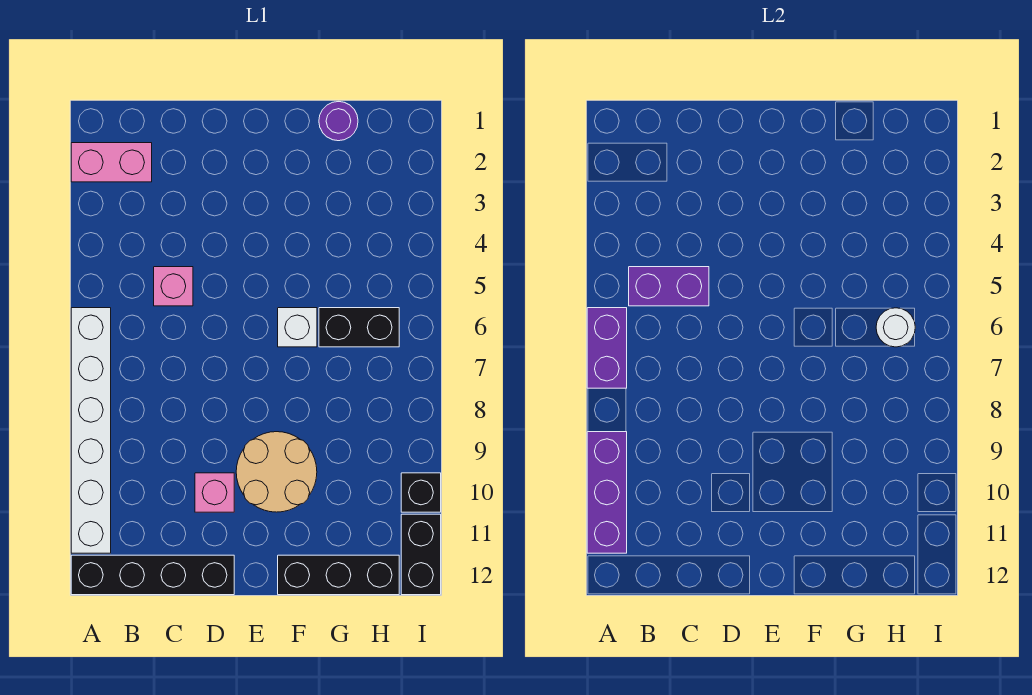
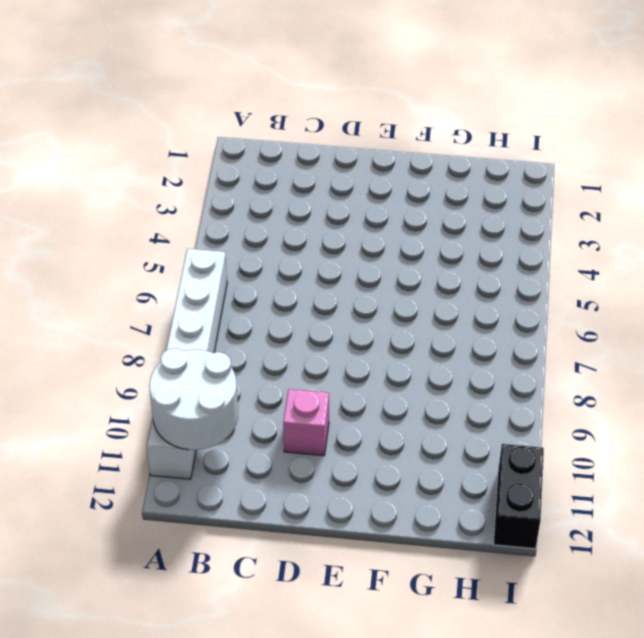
white 2x2 round brick [149,348,238,450] -> purple 1x3 brick [587,432,627,553]
none -> pink 1x2 brick [71,143,152,182]
none -> black 1x4 brick [71,555,234,595]
none -> pink 1x1 brick [154,267,193,306]

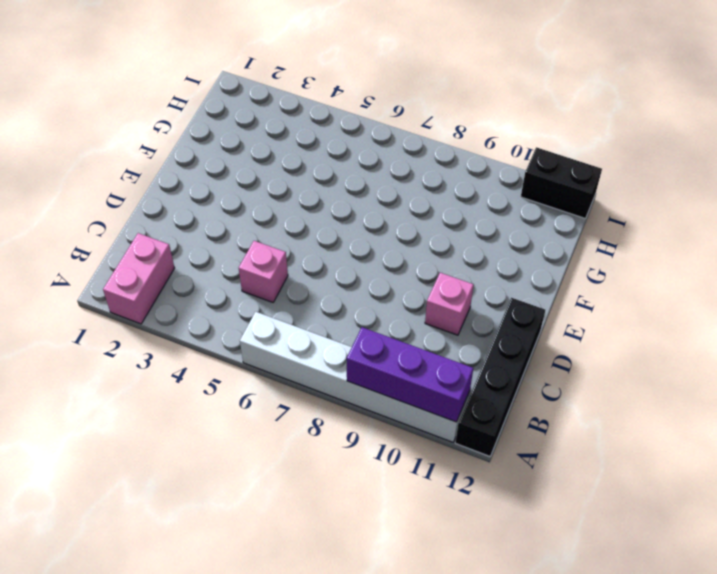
none -> tan 2x2 round brick [236,432,317,512]
none -> white 1x1 brick [278,308,317,347]
none -> black 1x3 brick [278,555,399,595]

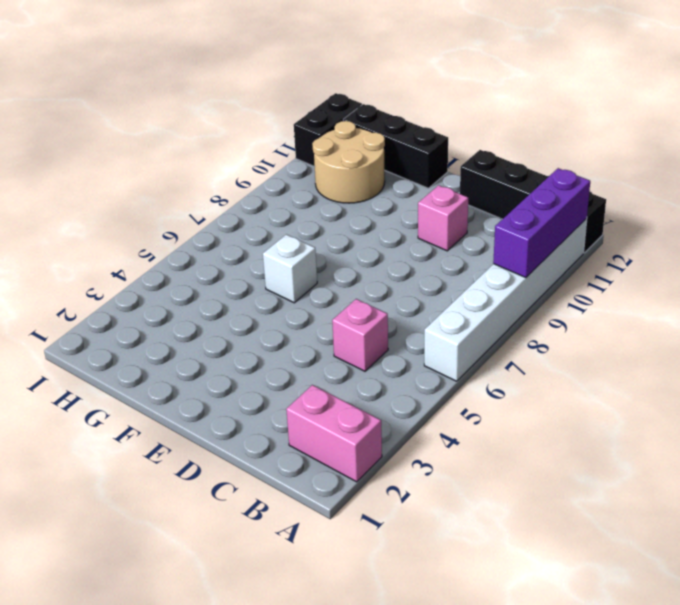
tan 2x2 round brick [312,121,385,203] -> tan 2x2 round brick moved to [236,432,317,512]
none -> purple 1x1 round brick [319,102,358,141]
none -> black 1x2 brick [319,308,399,347]
none -> black 1x1 brick [401,473,441,512]

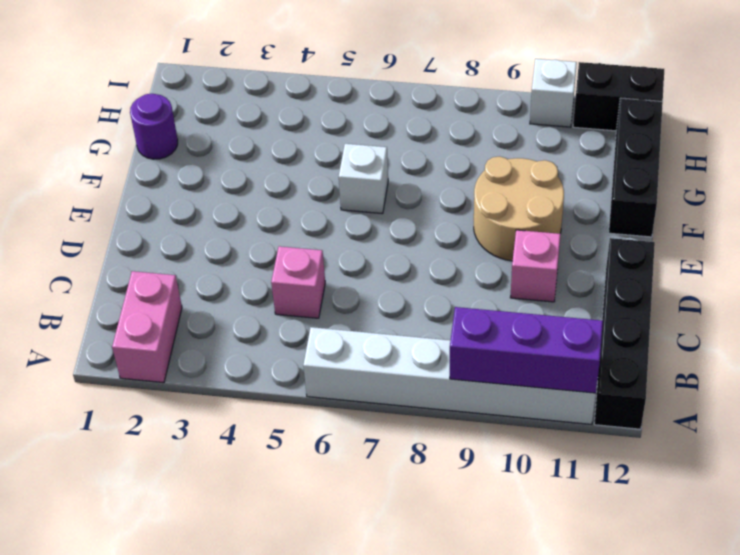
white 1x1 brick [530,59,577,127] -> black 1x1 brick [401,473,441,512]
none -> black 1x2 brick [319,308,399,347]
none -> purple 1x2 brick [587,308,627,388]
none -> purple 1x2 brick [629,267,709,306]

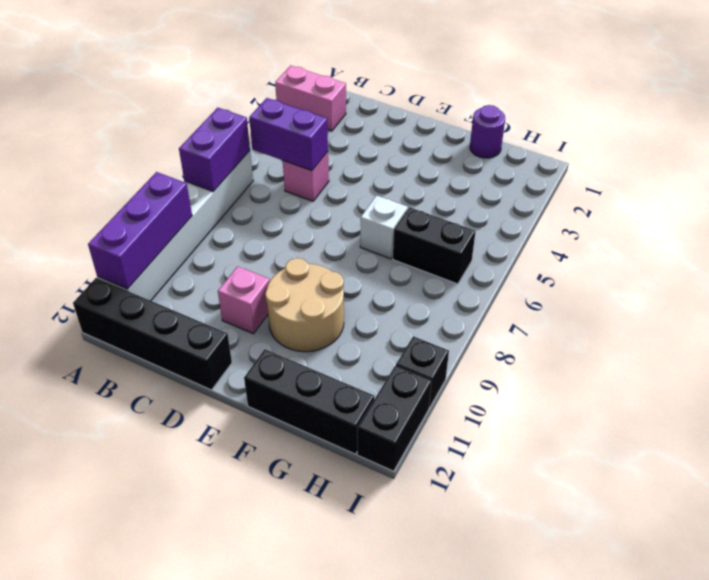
none -> white 1x1 round brick [876,308,915,347]

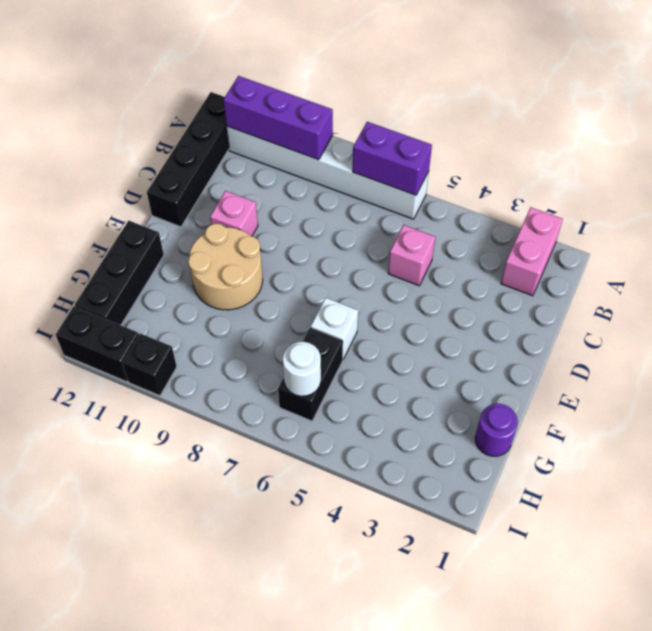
none -> purple 1x2 brick [629,267,709,306]

